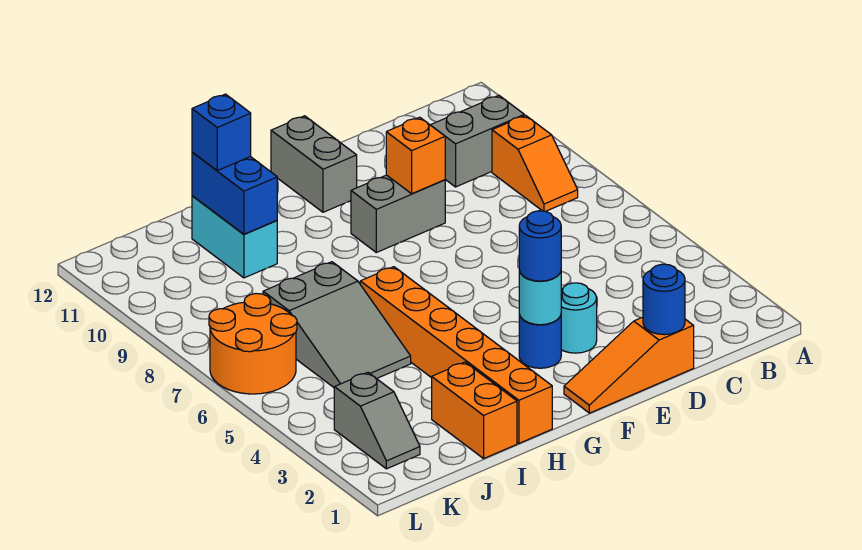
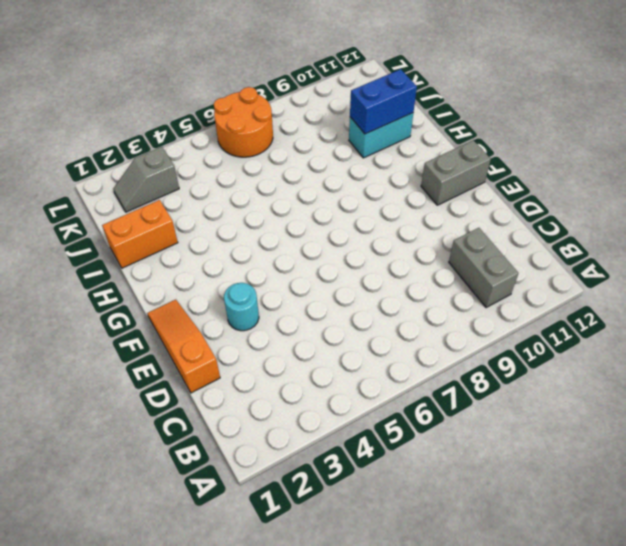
none -> orange 1x2 slope [492,115,578,211]
none -> grey 1x2 brick [351,175,445,252]
none -> blue 1x1 round brick [519,315,561,368]

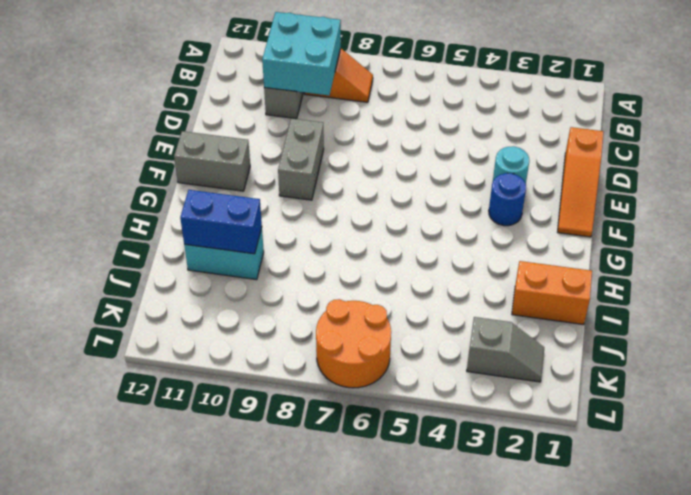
cyan 2x2 brick [262,12,341,95] -> none
none -> orange 1x6 brick [360,267,552,443]
none -> grey 2x3 slope [263,262,411,387]
none -> blue 1x1 round brick [643,264,685,335]

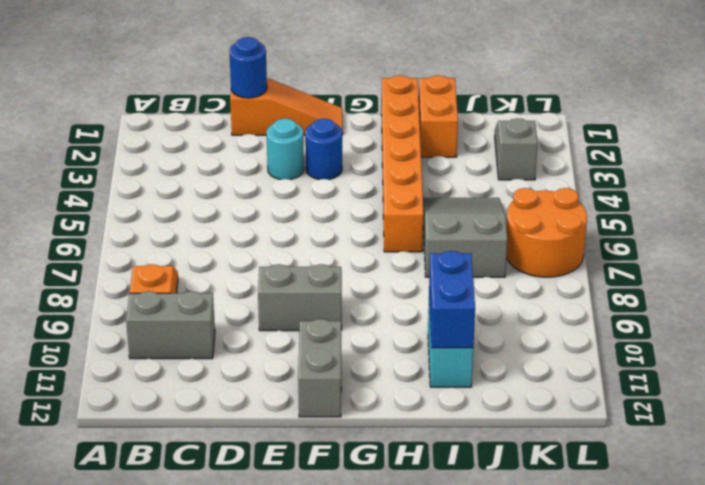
none -> orange 1x1 brick [386,117,445,194]
none -> cyan 1x1 round brick [519,271,561,325]
none -> blue 1x1 round brick [519,211,561,281]

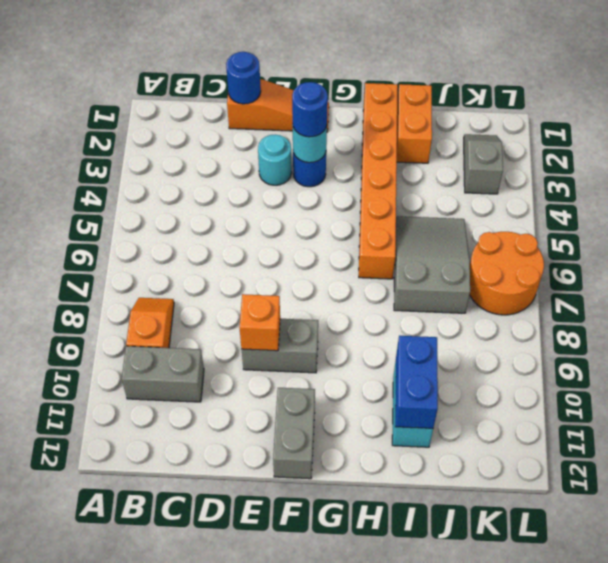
none -> blue 1x1 brick [192,94,251,171]

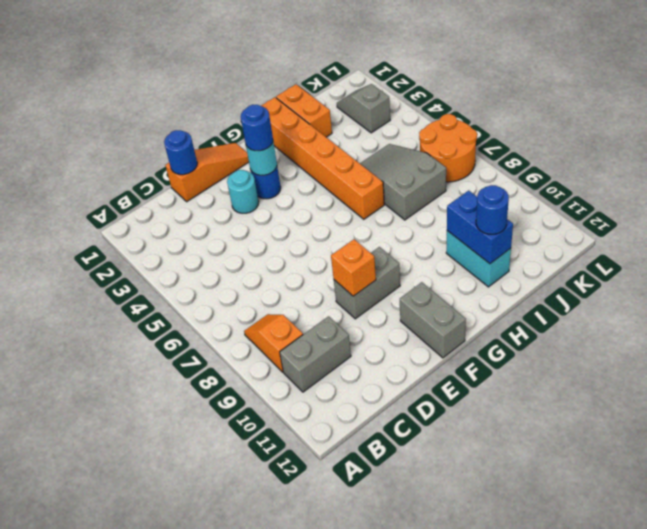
blue 1x1 round brick [476,185,509,234] -> blue 1x1 brick [192,94,251,171]

